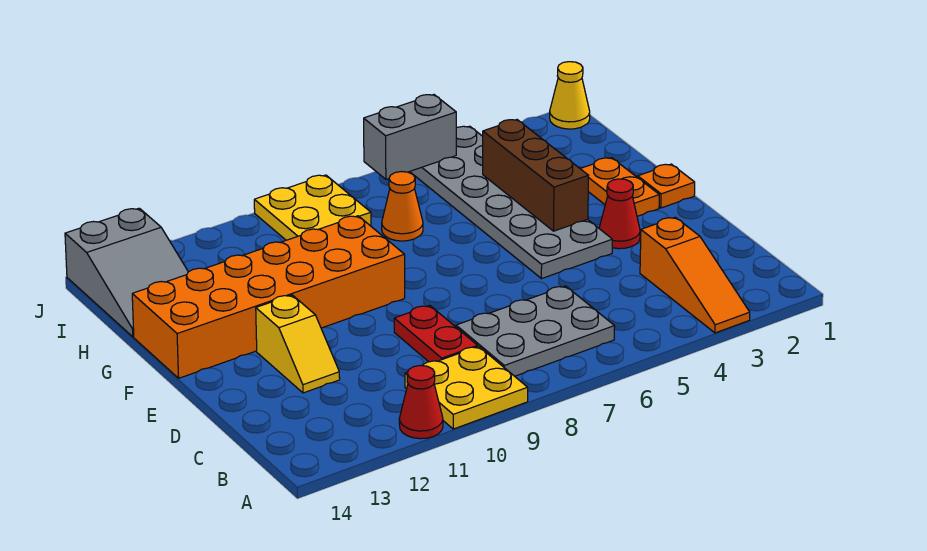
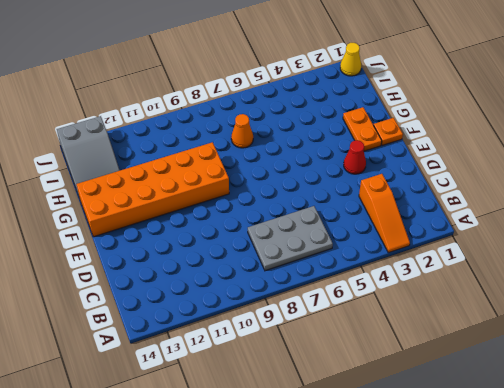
none -> yellow 2x2 plate [405,346,528,429]
none -> red 1x1 cone [399,365,443,439]
none -> red 1x2 plate [394,305,478,362]

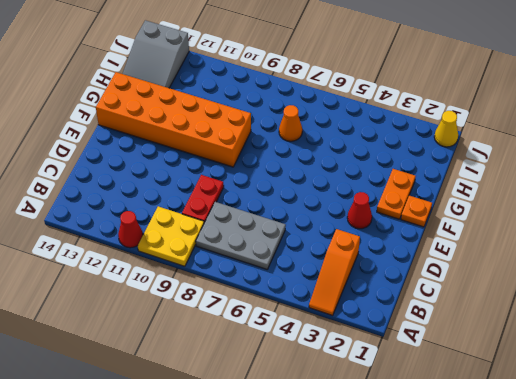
none -> yellow 1x2 slope [256,295,340,393]
none -> grey 2x6 plate [410,126,612,279]
none -> yellow 2x2 plate [254,175,371,240]

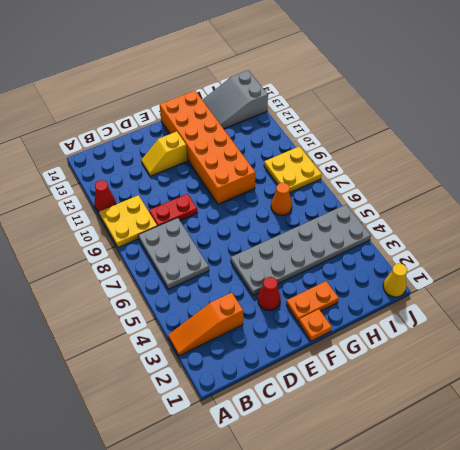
none -> brown 1x3 brick [483,120,589,231]
none -> grey 1x2 brick [364,95,456,179]

